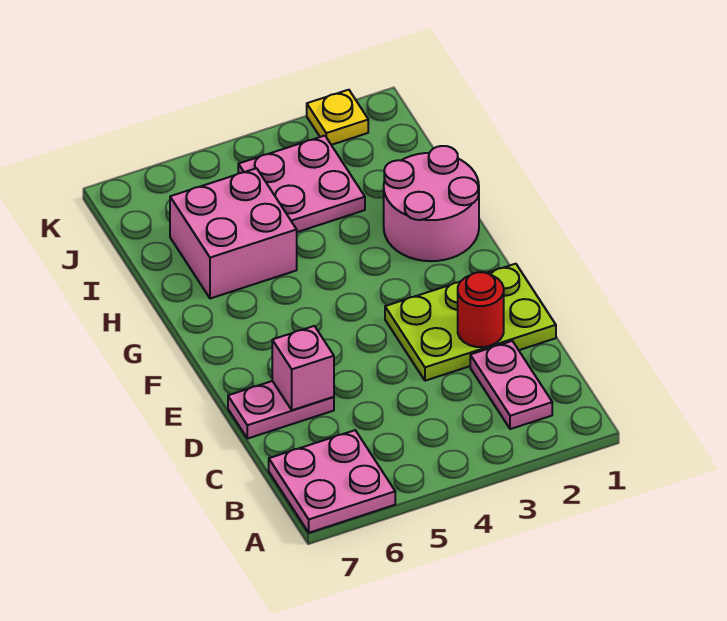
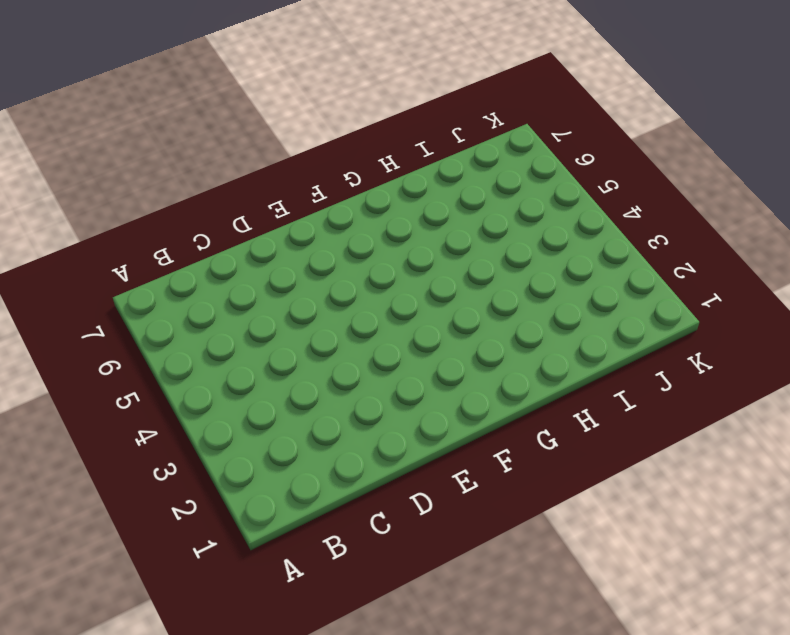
none -> pink 2x2 plate [269,430,395,533]
none -> pink 1x2 plate [470,341,552,429]

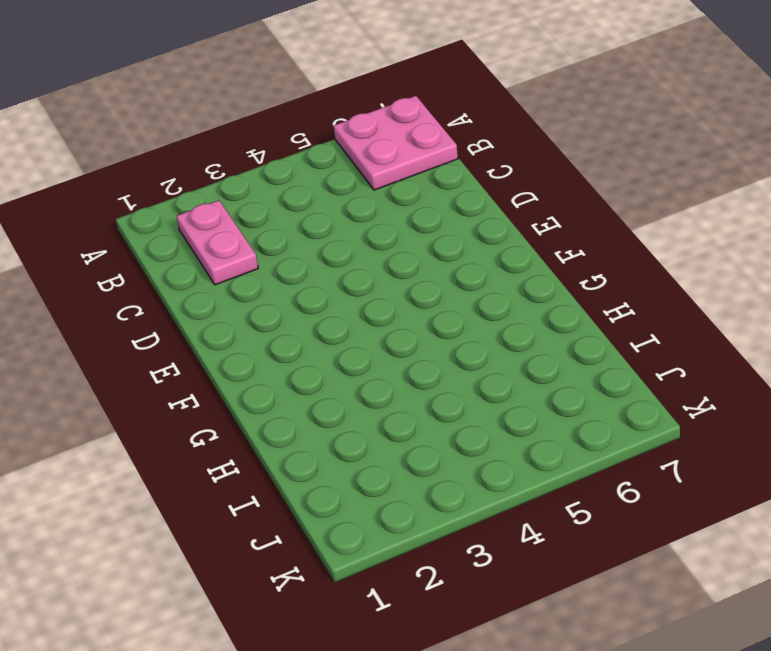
none -> lime 2x3 plate [385,264,556,381]
none -> pink 1x2 plate [228,381,334,439]

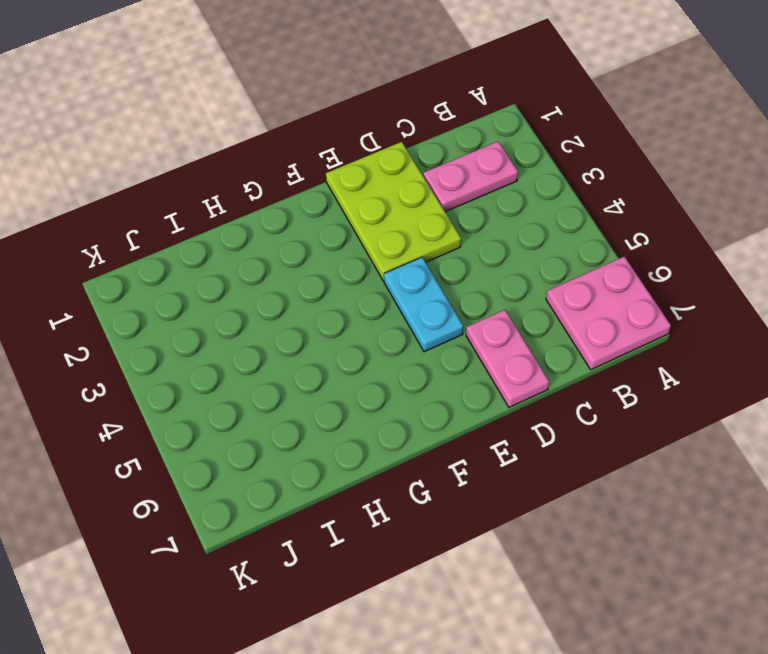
cyan 1x2 plate [384,257,463,352] -> none
none -> pink 2x2 round brick [384,146,479,261]
none -> pink 2x2 brick [170,168,297,299]

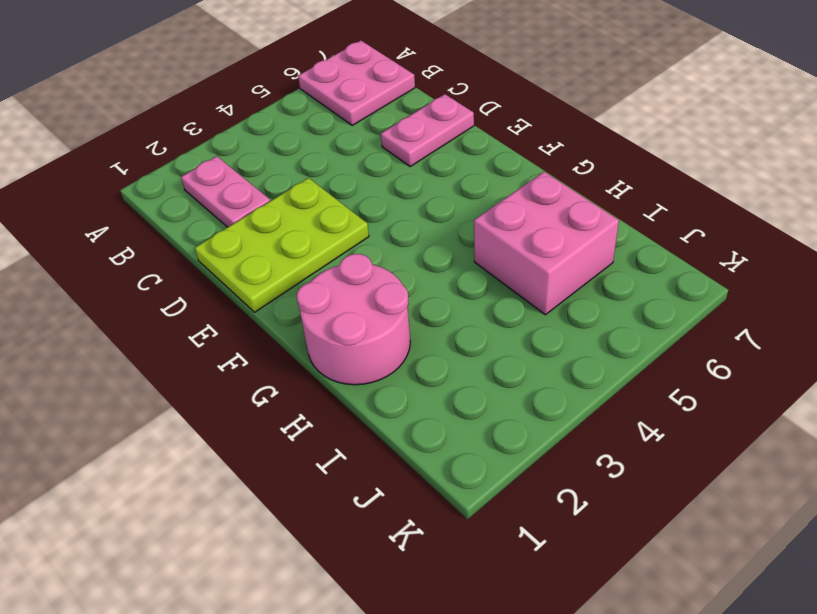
none -> pink 2x2 plate [238,136,365,232]
none -> yellow 1x1 plate [307,90,368,145]

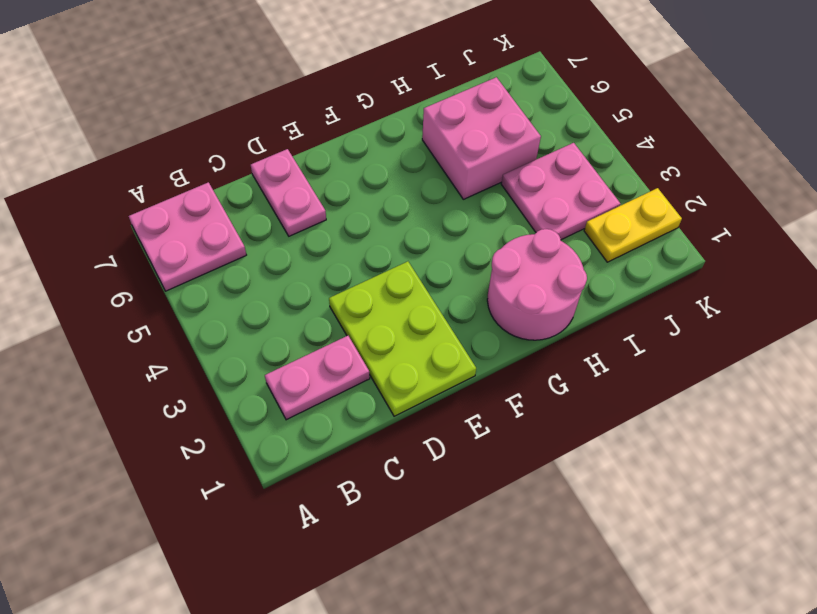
yellow 1x2 plate [584,188,682,262] -> yellow 1x1 plate [307,90,368,145]
none -> red 1x1 round brick [458,272,504,347]
none -> pink 1x1 brick [272,326,334,410]

